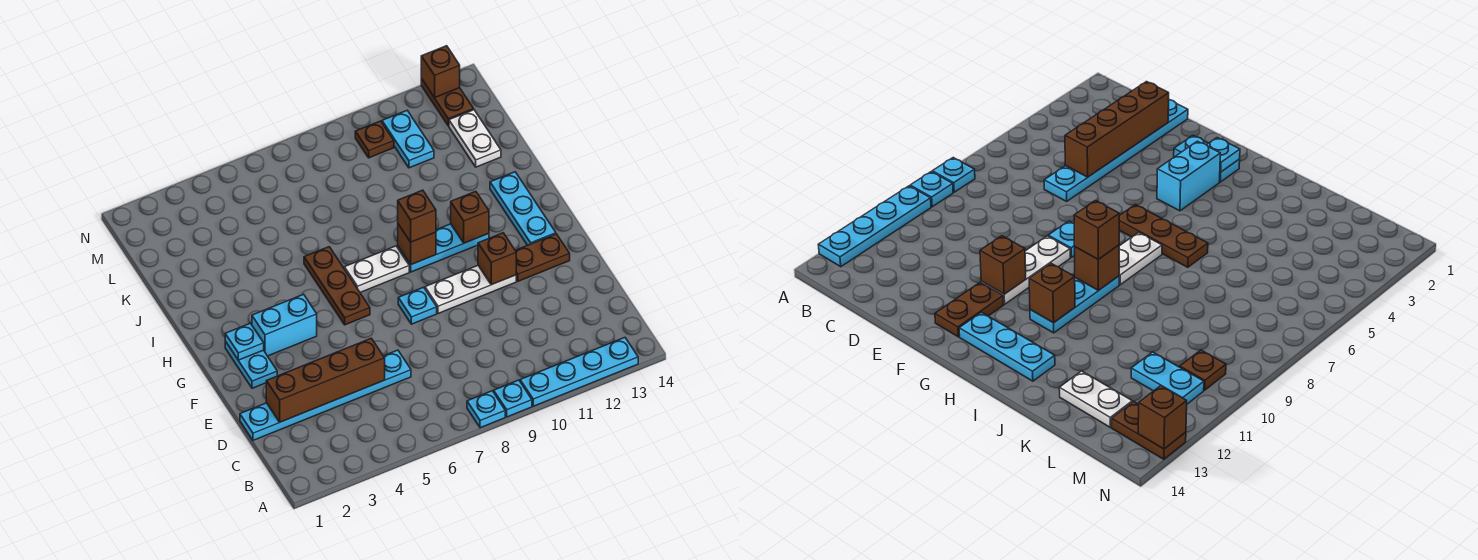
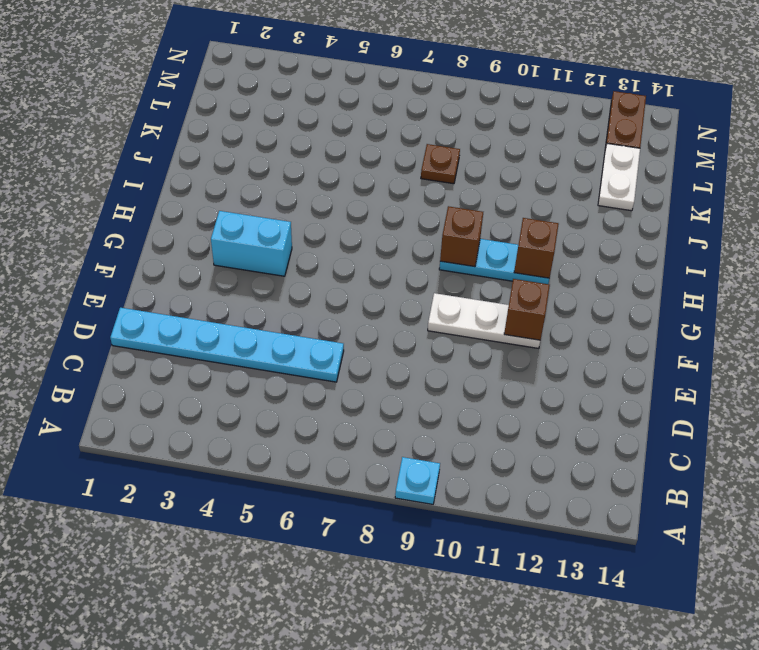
brown 1x1 plate [421,144,460,184] -> brown 1x1 plate moved to [355,121,394,158]
none -> cyan 1x1 plate [467,391,505,428]
none -> cyan 1x4 plate [520,338,638,406]
none -> cyan 1x2 plate [225,341,277,388]

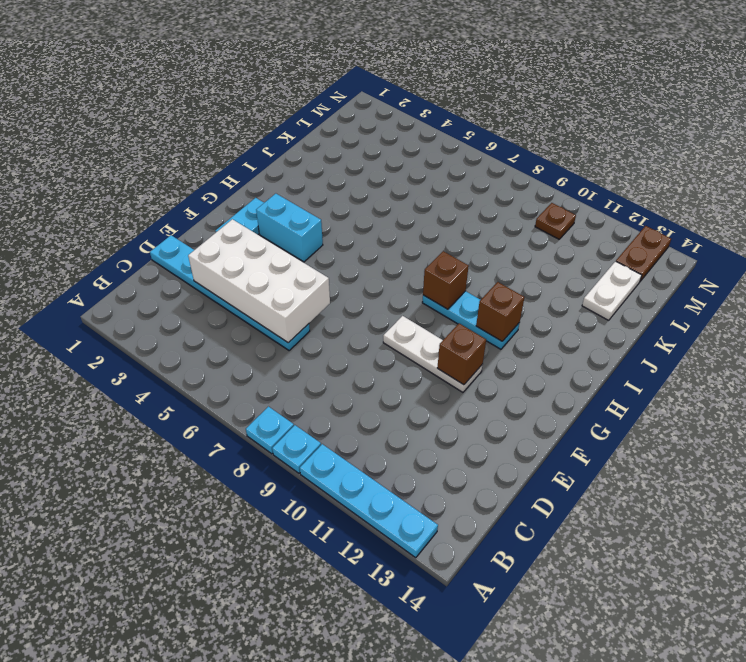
white 2x4 brick [188,219,330,343] -> brown 1x4 brick [266,338,385,422]
none -> cyan 1x1 plate [398,287,437,324]
none -> brown 1x2 plate [515,234,570,281]
none -> brown 1x3 plate [304,247,370,325]

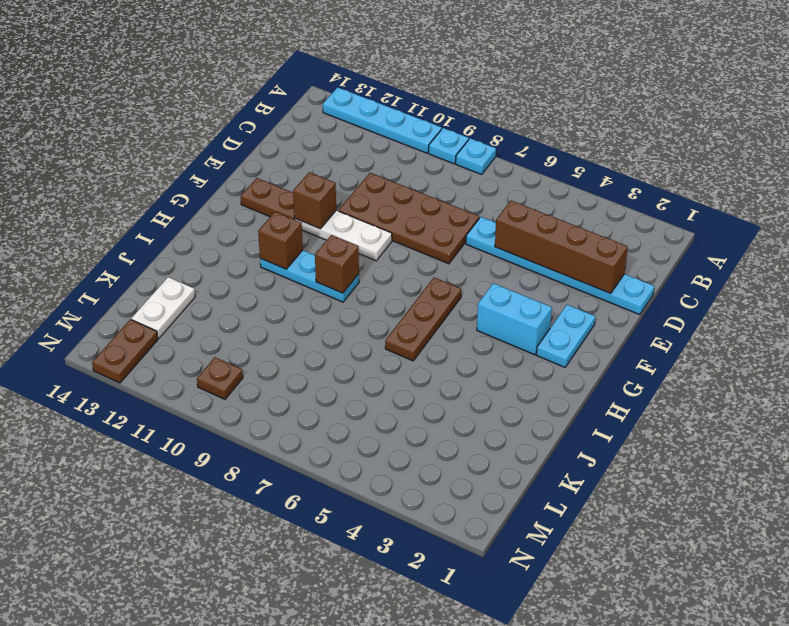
brown 2x4 plate [339,173,479,264] -> none
none -> cyan 1x1 plate [398,287,437,324]
none -> cyan 1x3 plate [490,172,556,245]
none -> white 1x2 plate [344,246,409,292]

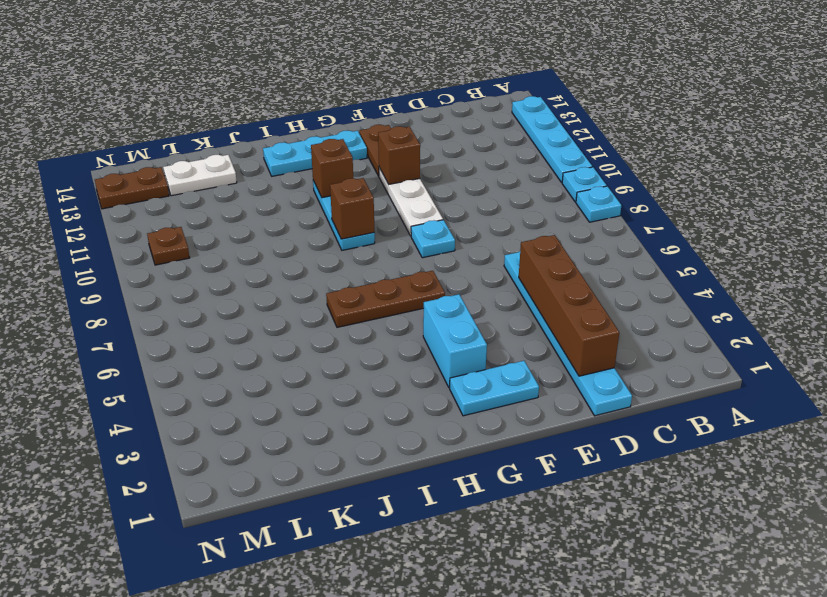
none -> white 1x2 plate [344,246,409,292]
none -> cyan 1x2 plate [382,111,434,168]
none -> cyan 1x1 plate [225,323,264,360]

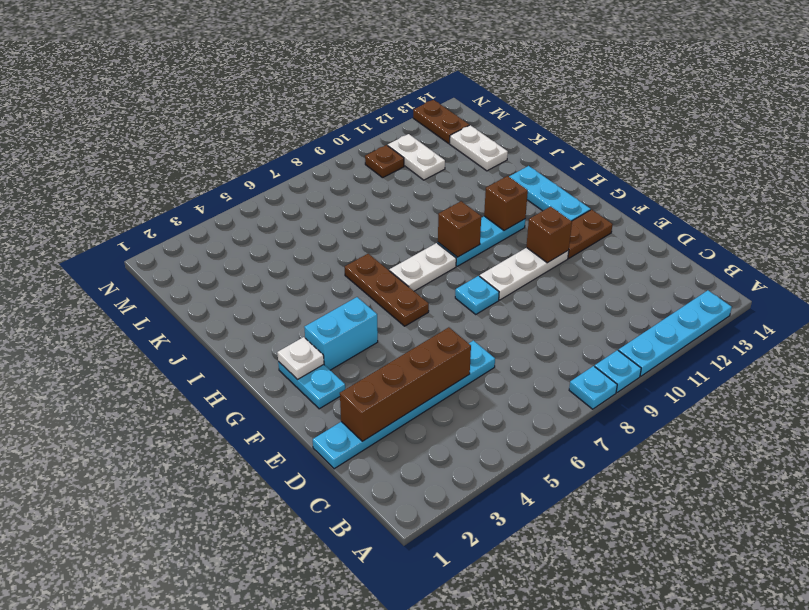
white 1x1 plate [277,337,324,380] -> cyan 1x1 plate [225,323,264,360]
white 1x2 plate [388,134,445,180] -> cyan 1x2 plate [382,111,434,168]
none -> brown 1x1 brick [421,46,460,98]
none -> brown 1x1 brick [398,190,436,242]

